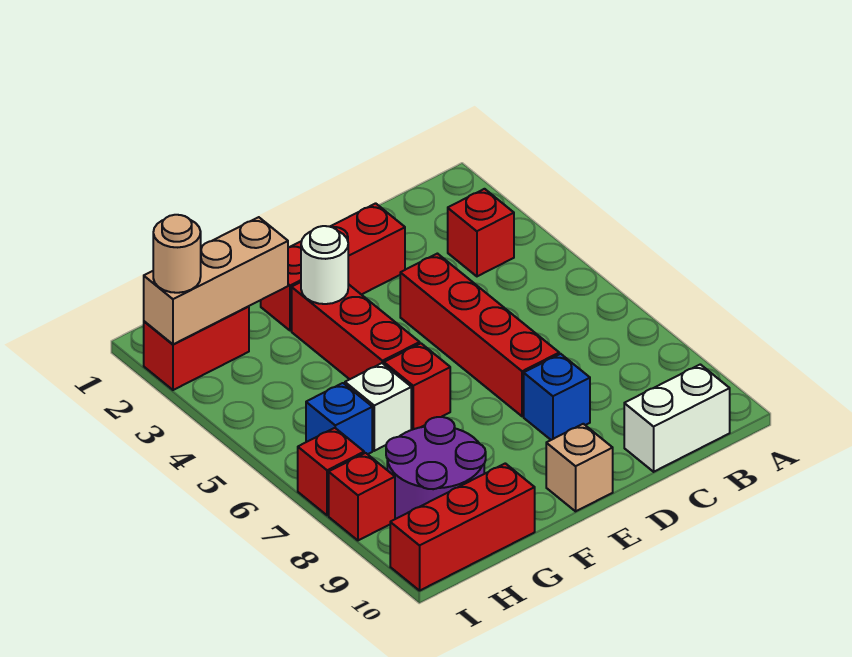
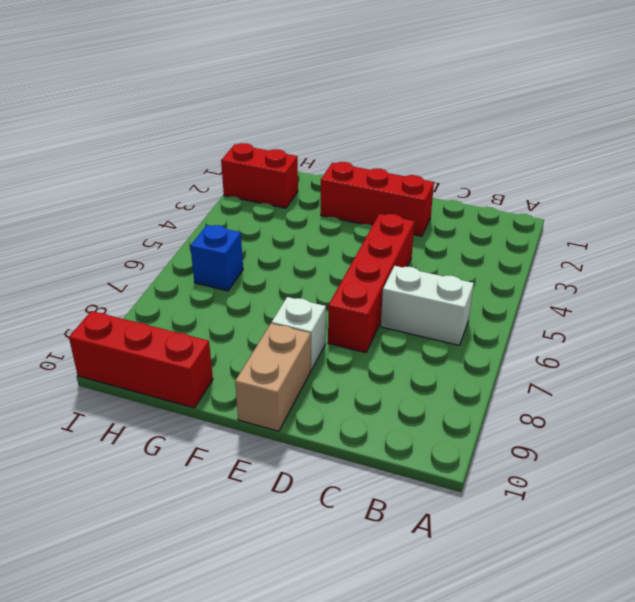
white 1x2 brick [381,266,474,345] -> white 1x2 brick moved to [624,364,730,472]
white 1x1 brick [271,297,326,370] -> white 1x1 brick moved to [345,363,411,451]
tan 1x2 brick [235,323,311,431] -> tan 1x1 brick [546,424,613,511]
none -> red 1x1 brick [448,189,514,276]
none -> blue 1x1 brick [524,354,590,440]
none -> red 1x3 brick [292,282,420,379]

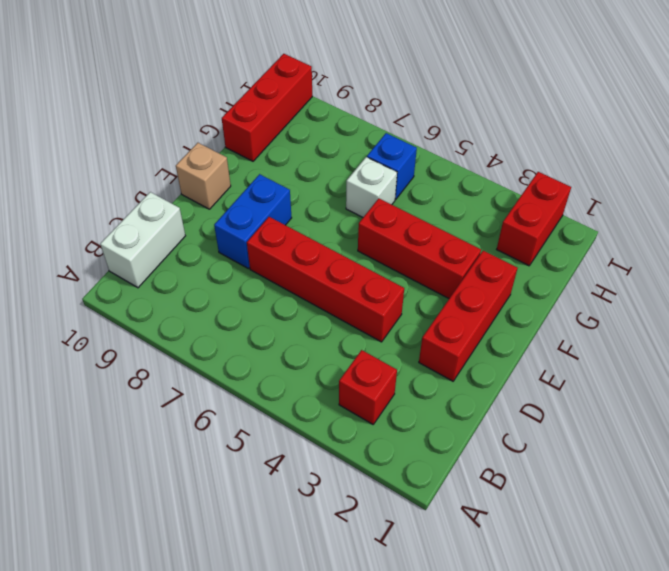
blue 1x2 brick [214,174,292,269] -> blue 1x1 brick [524,354,590,440]
none -> red 1x1 brick [384,343,450,430]
none -> purple 2x2 round brick [386,417,486,519]
none -> red 1x1 brick [298,428,364,515]

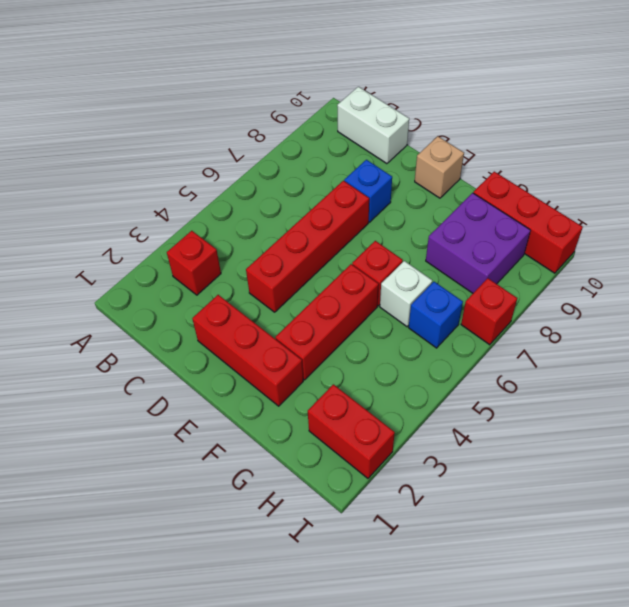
purple 2x2 brick [426,193,531,293] -> purple 2x2 round brick [386,417,486,519]
none -> red 1x1 brick [329,453,395,540]
none -> white 1x1 round brick [301,226,348,304]
none -> tan 1x3 brick [144,217,288,345]

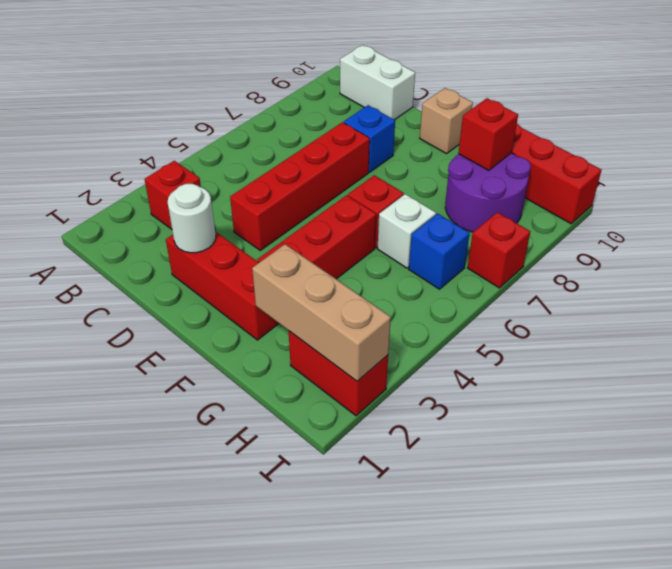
white 1x1 round brick [168,184,216,253] -> white 1x1 round brick moved to [301,226,348,304]
red 1x1 brick [458,98,518,171] -> red 1x1 brick moved to [329,453,395,540]
none -> tan 1x1 round brick [153,215,201,293]

